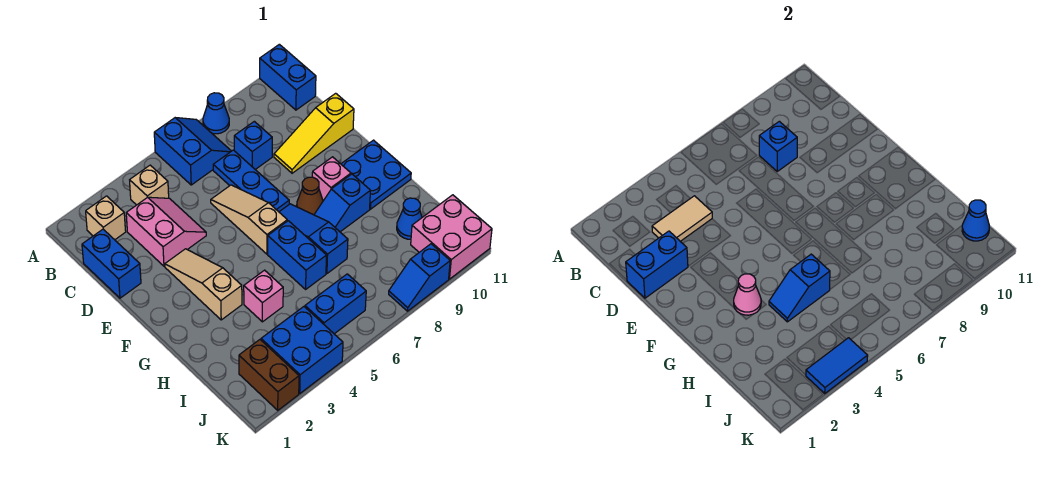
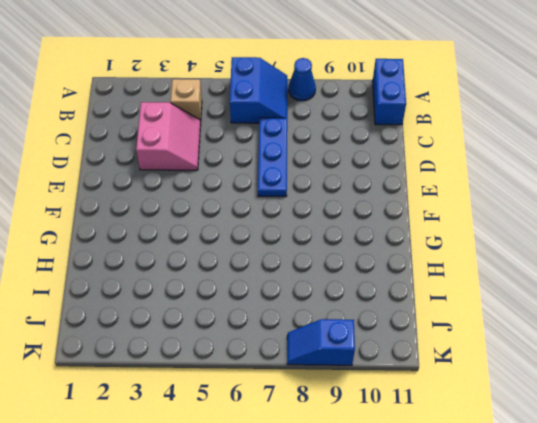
none -> tan 1x1 brick [86,196,126,240]
none -> blue 1x2 brick [82,229,141,298]
none -> blue 1x1 brick [234,121,272,170]
none -> tan 1x3 slope [211,185,287,254]

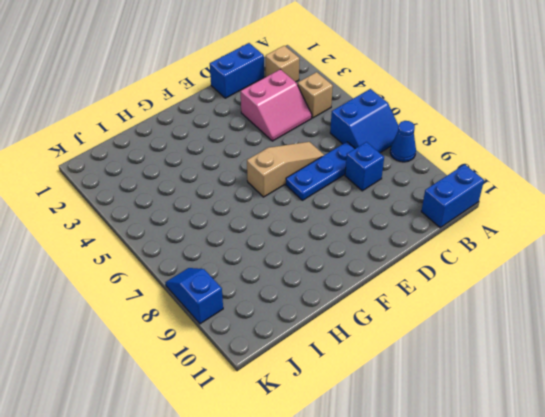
none -> yellow 1x3 slope [274,93,354,173]
none -> tan 1x3 slope [165,249,242,320]
none -> blue 1x3 slope [279,204,348,273]
none -> brown 1x1 cone [297,177,323,215]

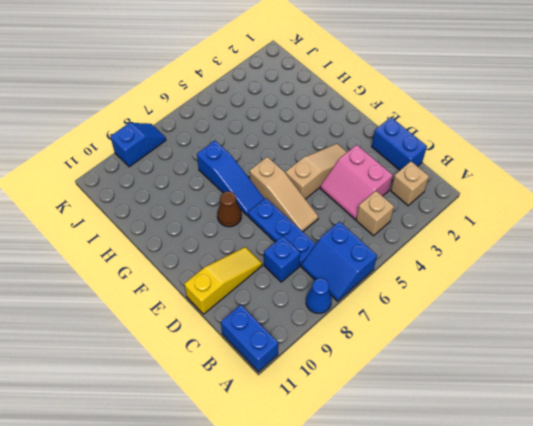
tan 1x3 slope [286,144,347,199] -> tan 1x3 slope turned to [165,249,242,320]
none -> pink 1x1 brick [312,157,351,201]
none -> blue 2x2 plate [341,140,411,209]
none -> blue 1x2 brick [268,221,327,289]
none -> blue 1x2 slope [314,174,370,232]

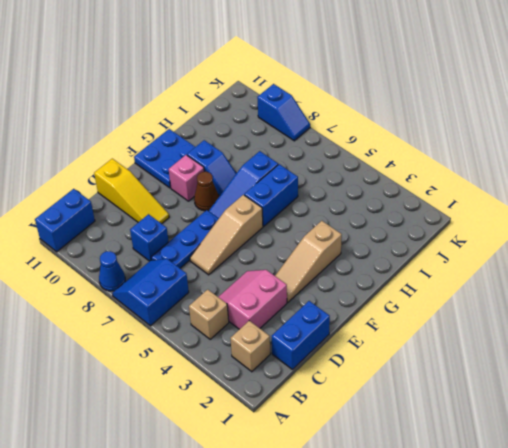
none -> pink 1x1 brick [244,270,283,322]
none -> blue 1x1 cone [397,198,422,239]
none -> brown 1x2 brick [239,340,299,410]
none -> blue 2x2 brick [261,307,343,393]

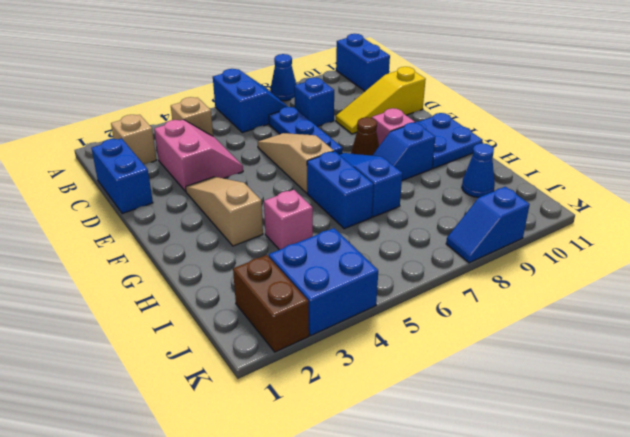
none -> blue 1x2 brick [305,274,366,334]
none -> pink 2x2 brick [411,195,492,279]
none -> tan 1x2 tile [652,196,712,241]
none -> blue 1x1 brick [759,121,797,171]

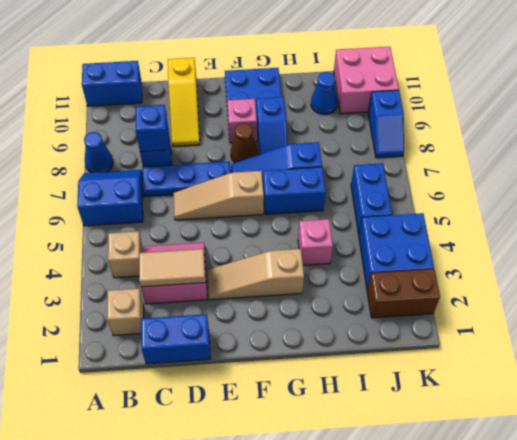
tan 1x2 tile [139,249,205,287] -> tan 1x2 tile turned to [652,196,712,241]
none -> blue 1x2 brick [626,231,688,298]
none -> pink 1x1 cone [734,274,761,315]
none -> blue 1x2 slope [769,254,830,322]
none -> blue 1x1 cone [962,200,989,241]

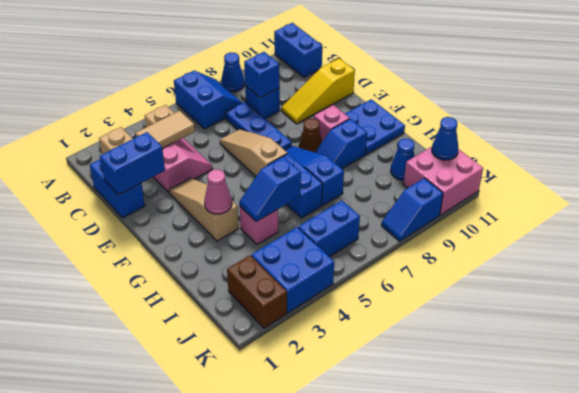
none -> blue 1x2 tile [806,338,868,393]

